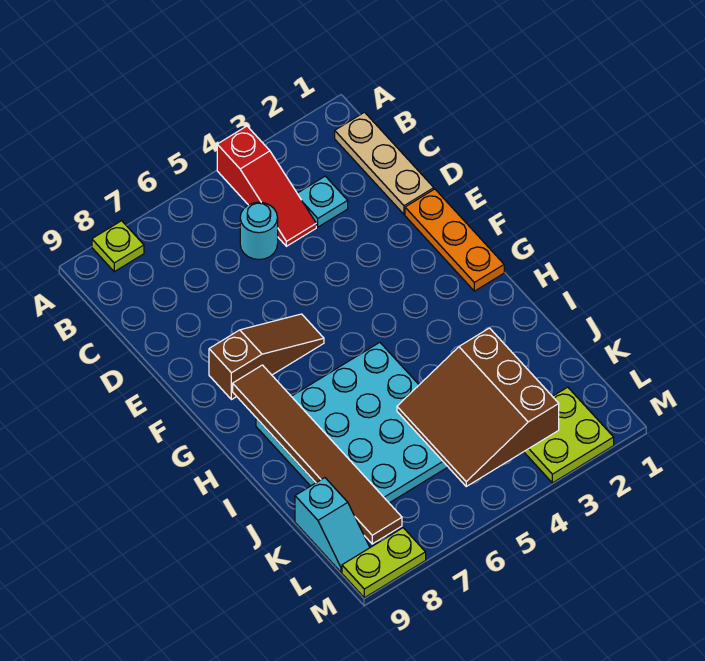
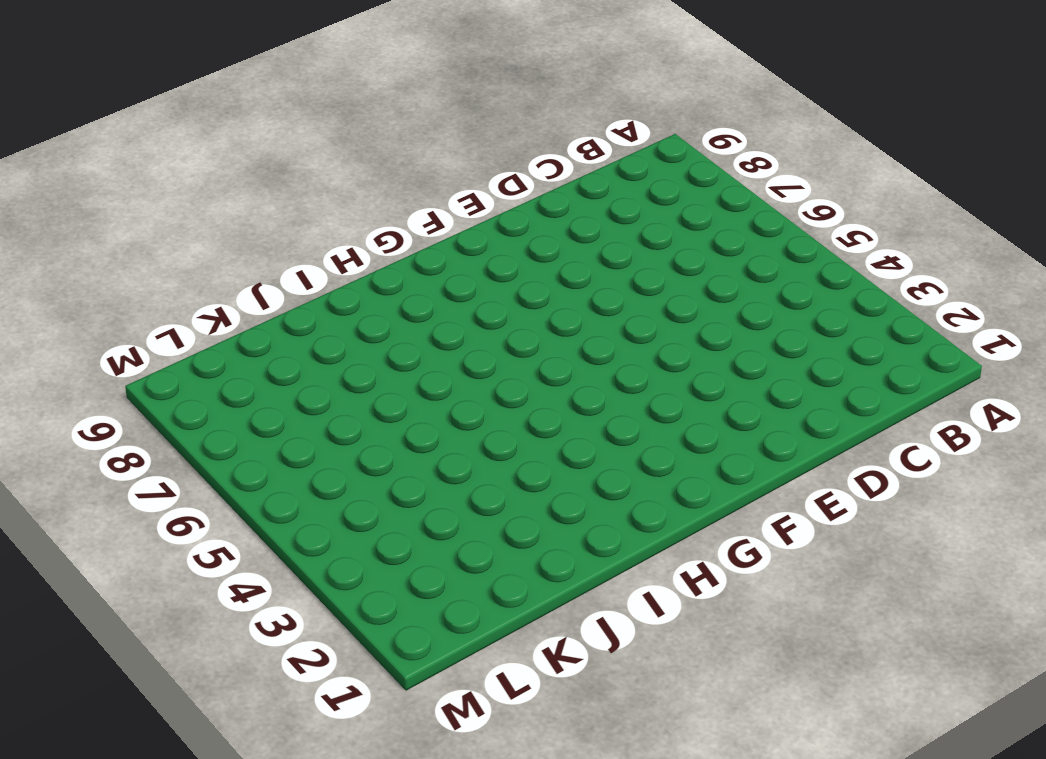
none -> red 1x3 slope [217,126,316,246]
none -> lime 1x1 plate [92,221,144,272]
none -> tan 1x3 plate [335,112,434,214]

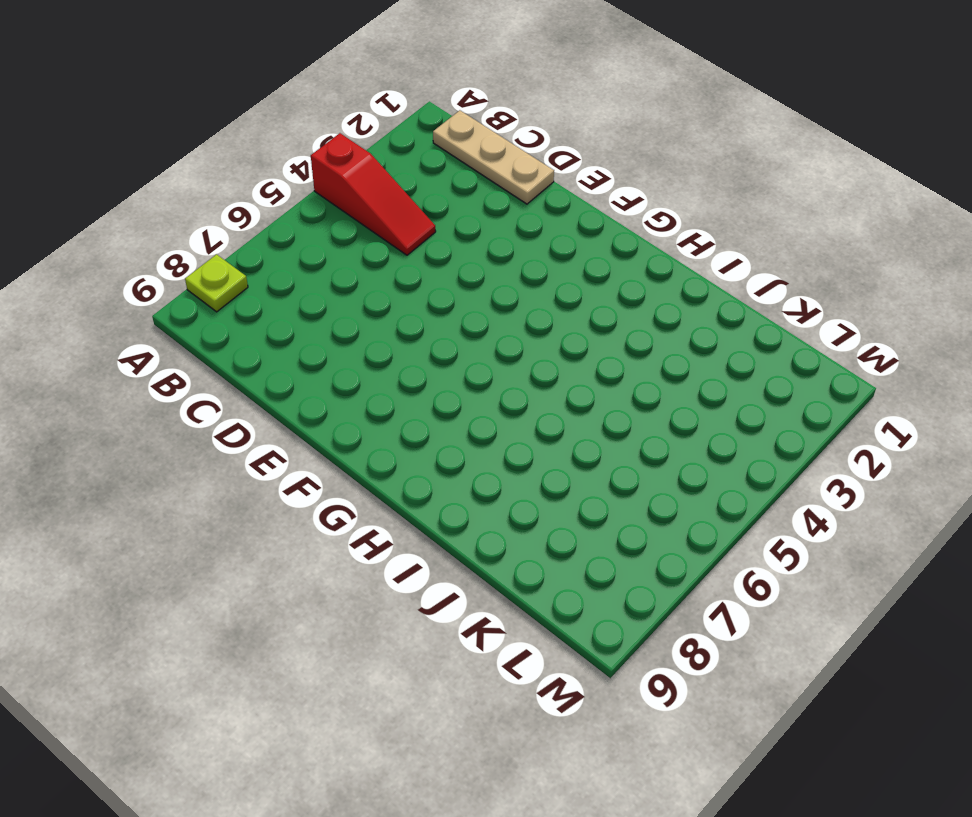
none -> cyan 1x1 plate [297,176,348,227]
none -> cyan 1x1 round brick [240,202,278,260]
none -> orange 1x3 plate [405,189,504,291]

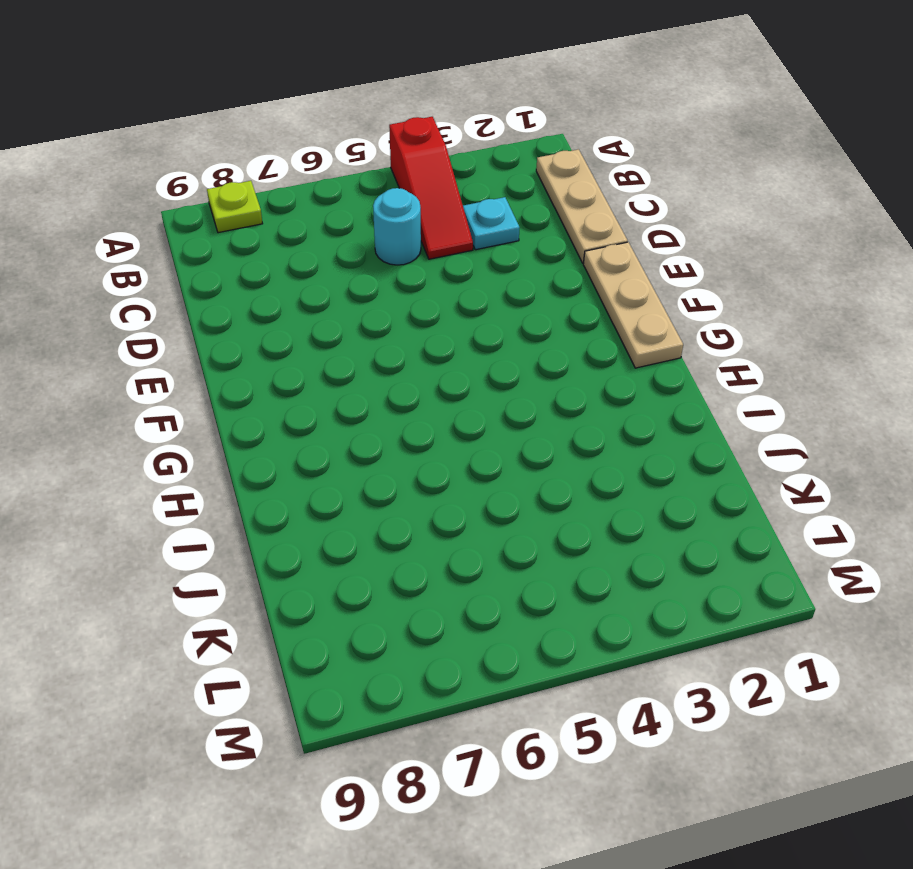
tan 1x3 plate [583,242,683,368] -> orange 1x3 plate [405,189,504,291]
none -> brown 1x3 slope [209,314,324,400]
none -> cyan 4x4 plate [256,342,448,503]
none -> cyan 1x2 slope [295,478,370,572]

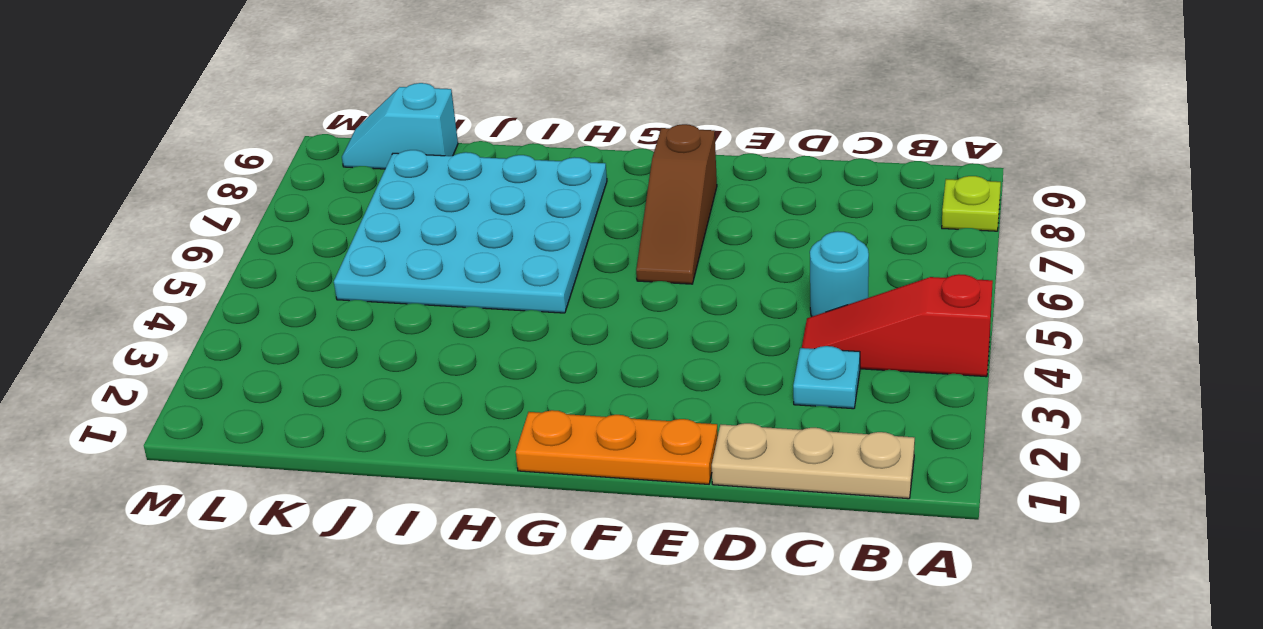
none -> lime 2x2 plate [524,387,614,483]
none -> lime 1x2 plate [342,528,426,598]
none -> brown 1x6 tile [233,365,402,544]

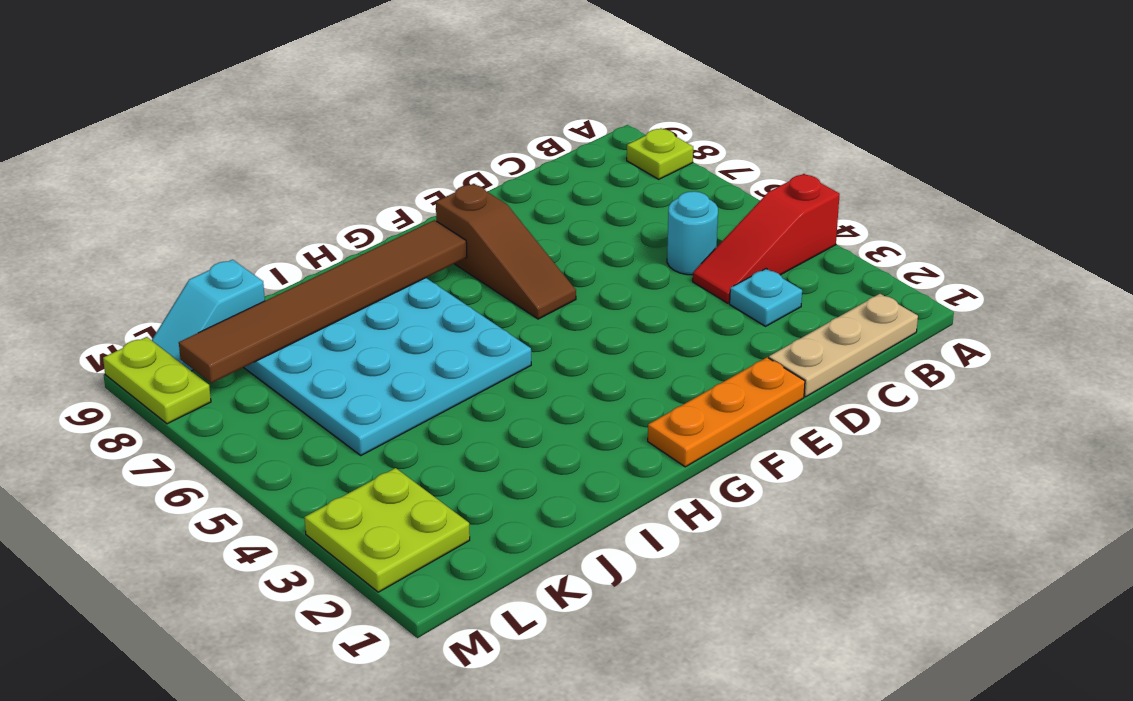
none -> brown 3x3 slope [397,328,559,486]

